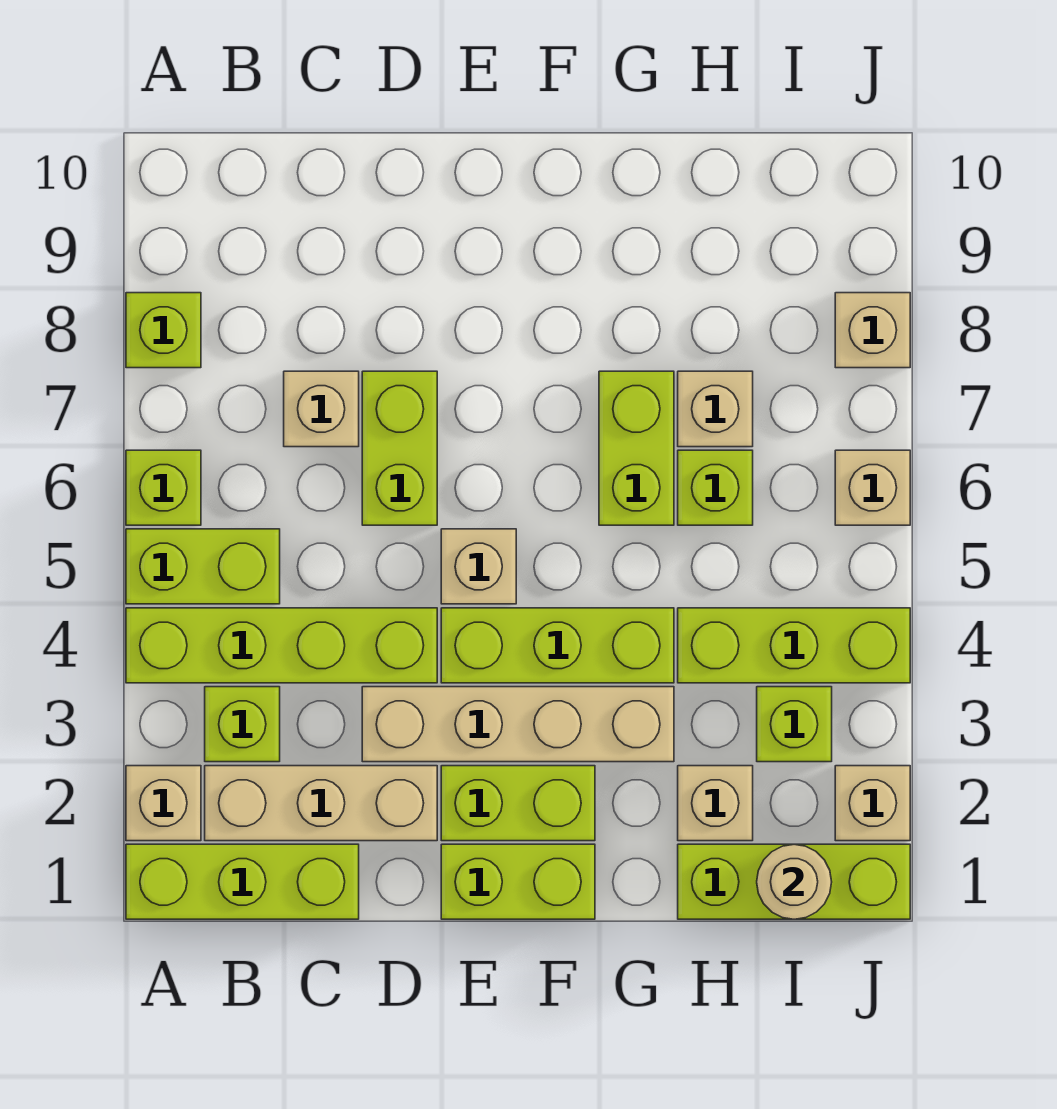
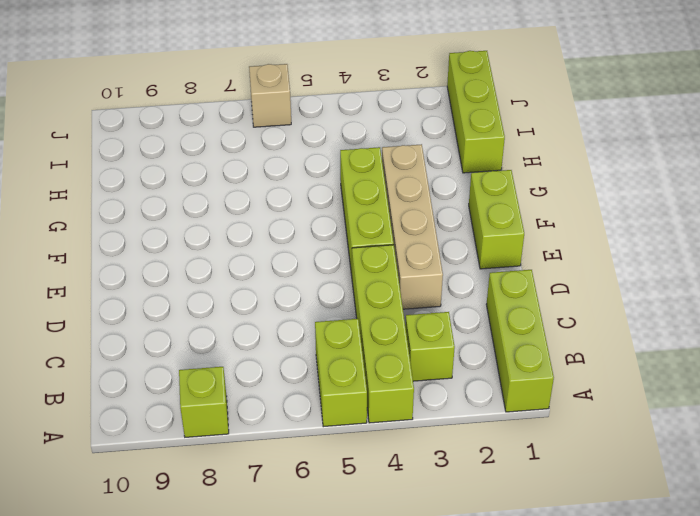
none -> tan 1x1 brick [126,766,201,841]
none -> lime 1x1 brick [126,450,201,525]
none -> tan 1x3 brick [205,766,437,841]

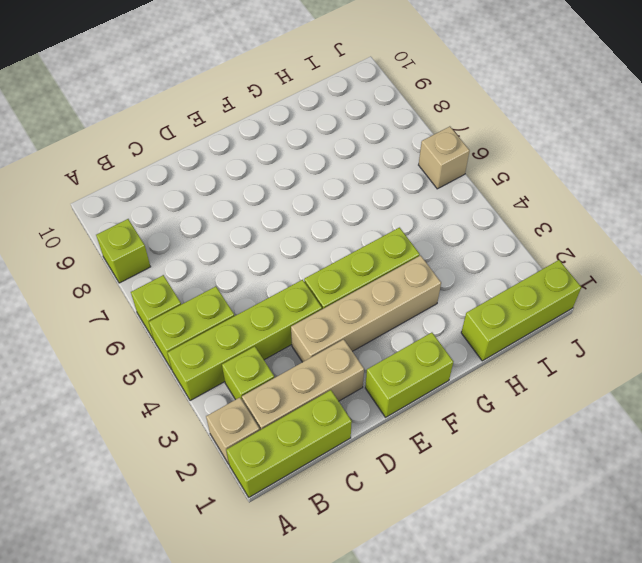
none -> tan 1x1 brick [284,371,359,447]
none -> lime 1x2 brick [362,371,437,525]
none -> lime 1x2 brick [441,766,595,841]

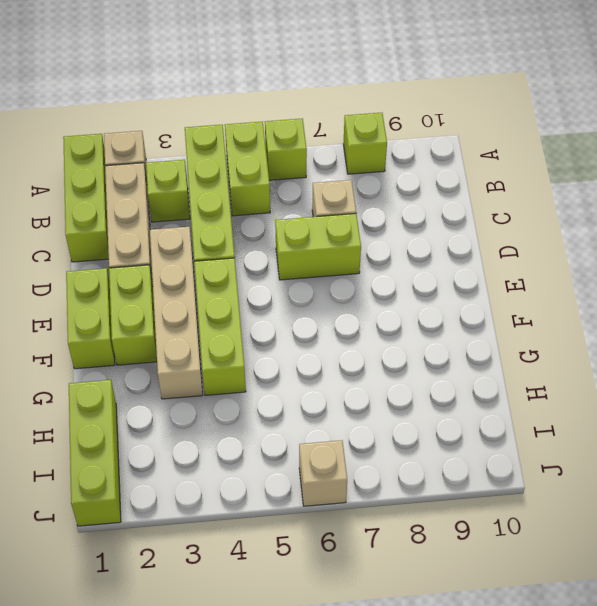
none -> tan 1x1 brick [441,529,516,604]
none -> lime 1x2 brick [599,371,674,525]
none -> tan 1x1 brick [678,766,753,841]

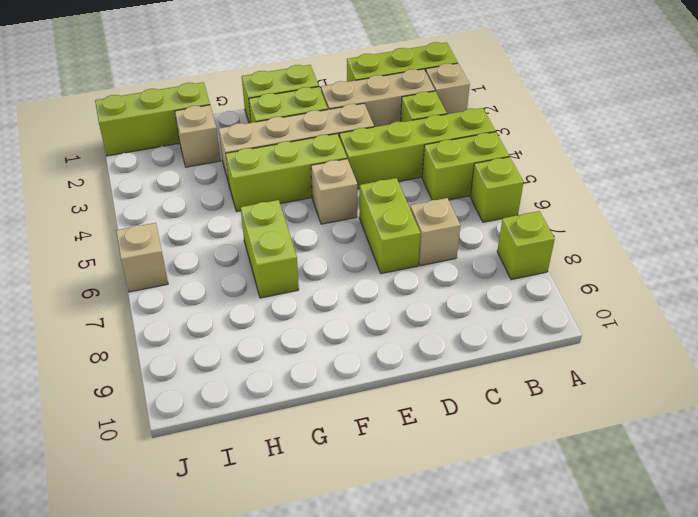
none -> lime 1x3 brick [678,608,910,683]
none -> lime 1x1 brick [678,450,753,525]
none -> tan 1x1 brick [678,371,753,447]

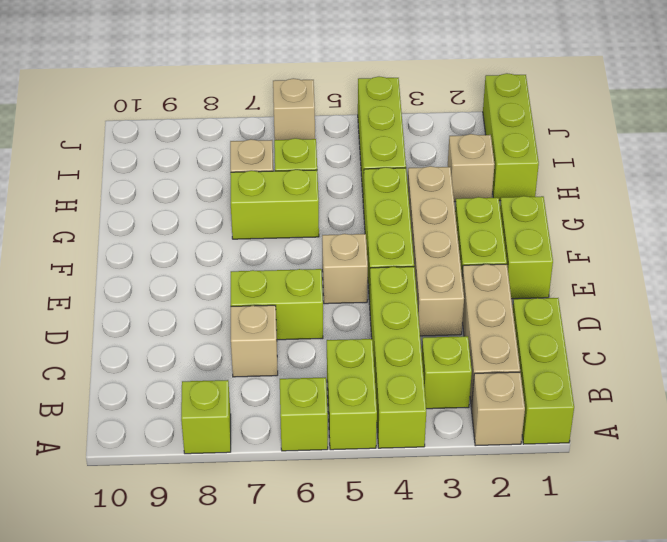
none -> lime 1x1 brick [757,687,832,762]
none -> tan 1x1 brick [835,766,910,841]
none -> tan 1x1 brick [835,293,910,368]

